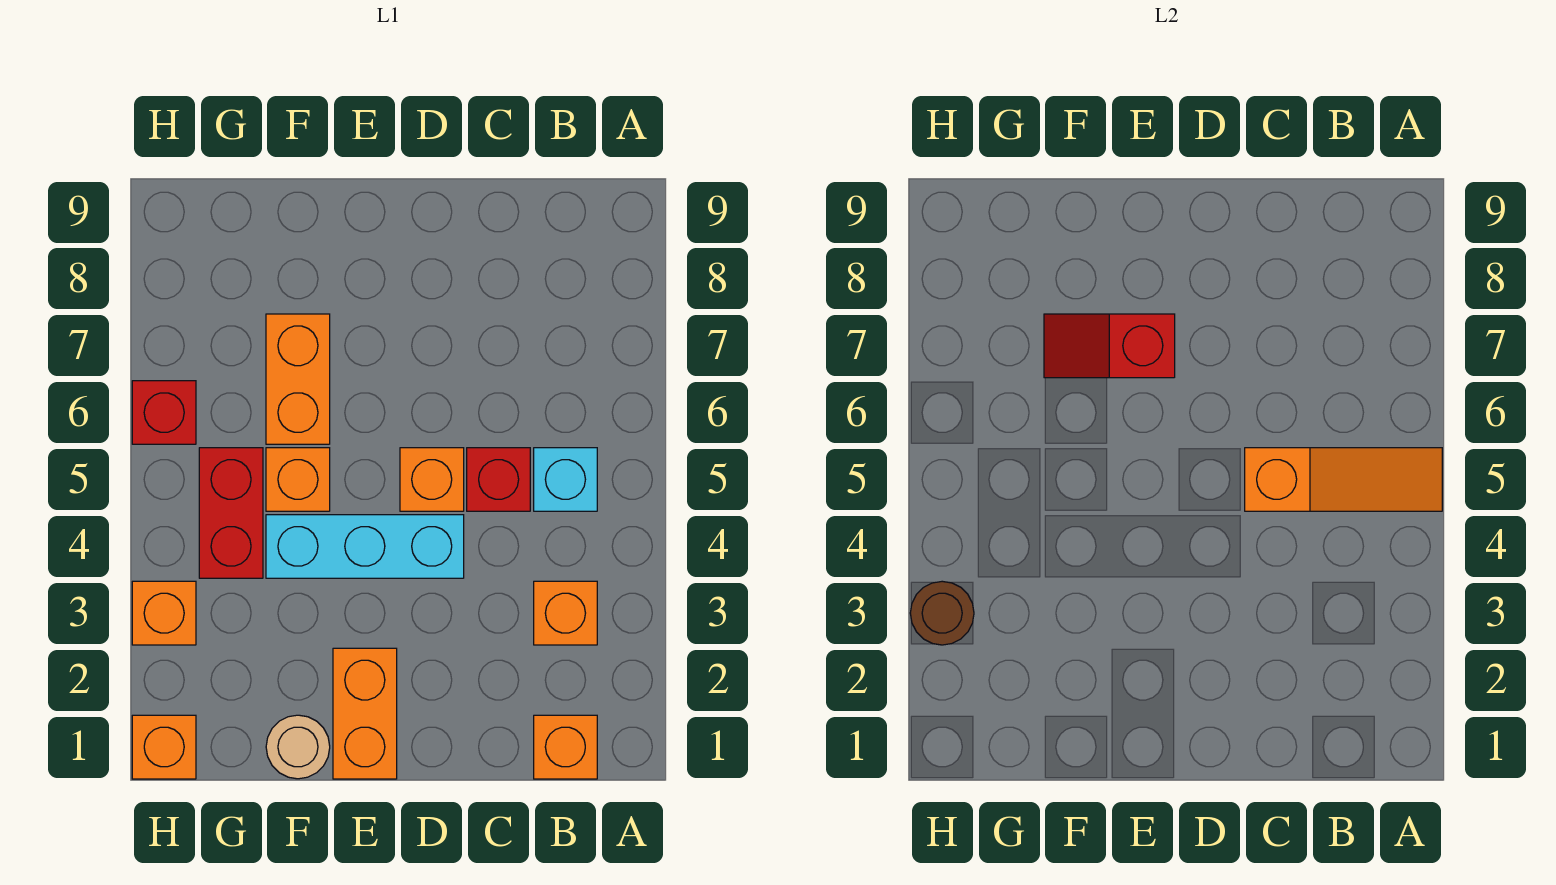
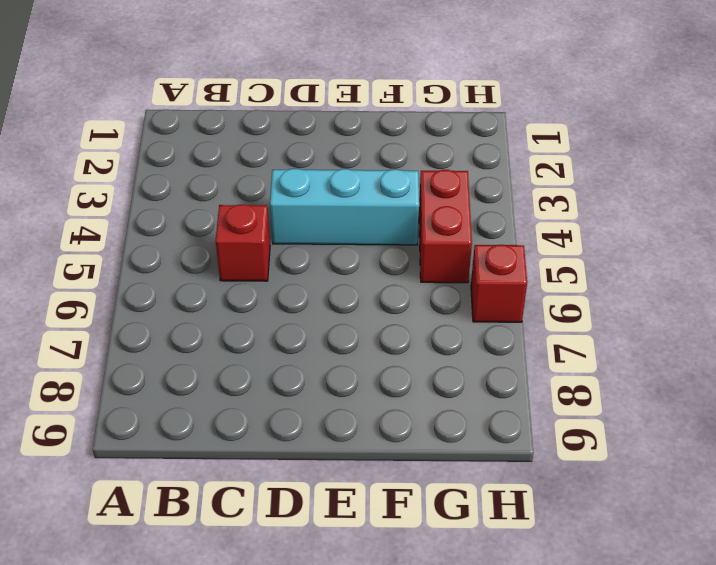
none -> orange 1x1 brick [534,715,597,779]
none -> orange 1x1 brick [534,581,597,645]
none -> cyan 1x1 brick [534,448,597,511]

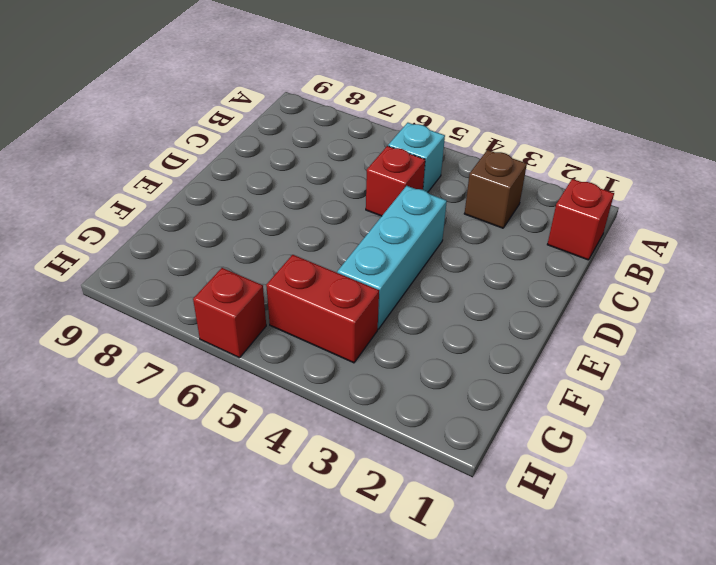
red 1x1 brick [547,179,614,260] -> orange 1x1 brick [534,715,597,779]
brown 1x1 brick [464,150,527,228] -> orange 1x1 brick [534,581,597,645]
none -> orange 1x1 brick [400,448,464,511]
none -> orange 1x2 brick [333,648,397,779]
none -> tan 1x1 round brick [266,715,330,779]

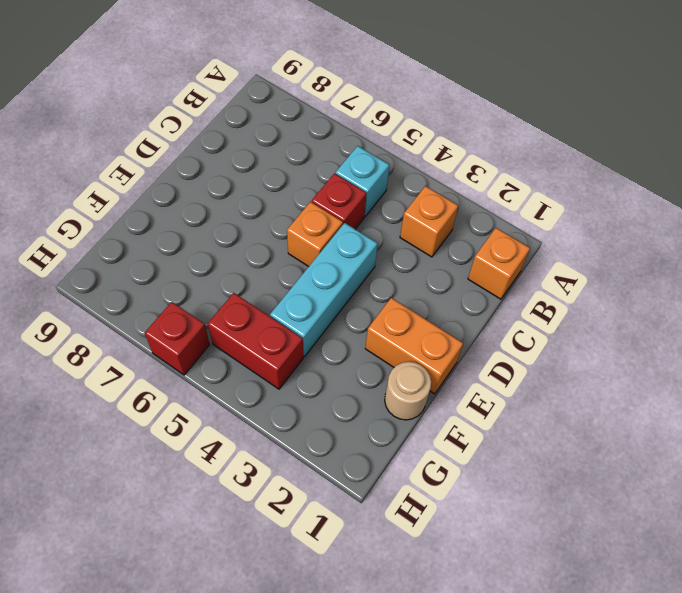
none -> orange 1x1 brick [266,448,330,511]
none -> orange 1x2 brick [266,314,330,444]
none -> orange 1x1 brick [132,715,196,779]

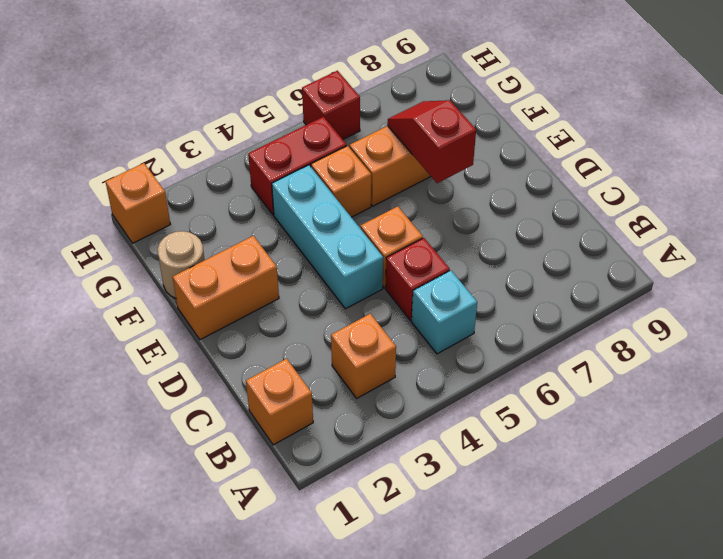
none -> orange 1x1 brick [132,581,196,645]
none -> orange 1x3 slope [1245,448,1442,511]
none -> brown 1x1 round brick [910,581,974,645]

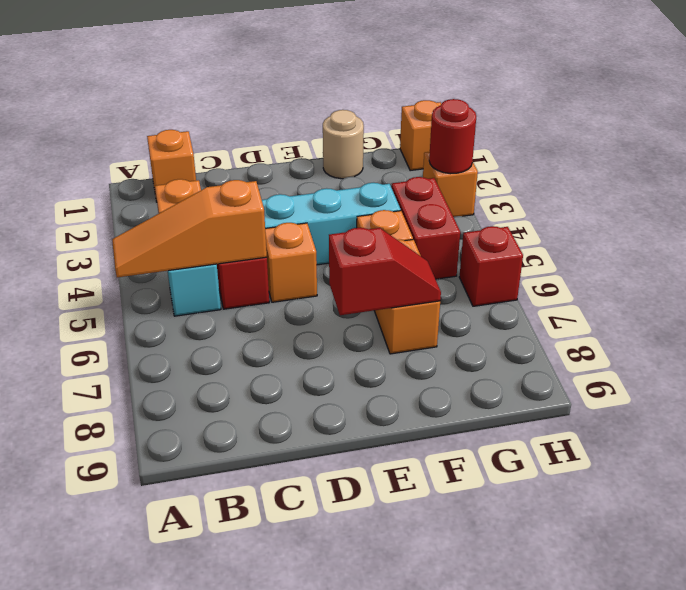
red 1x1 round brick [429,99,476,174] -> brown 1x1 round brick [910,581,974,645]
none -> orange 1x2 brick [333,648,397,779]

